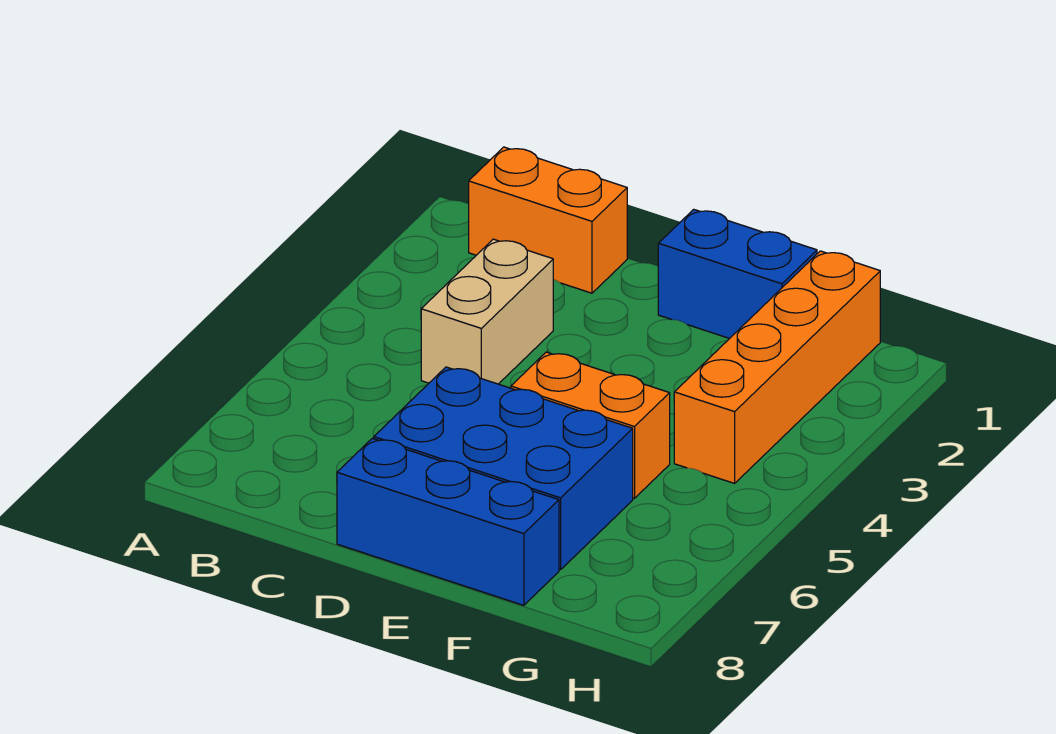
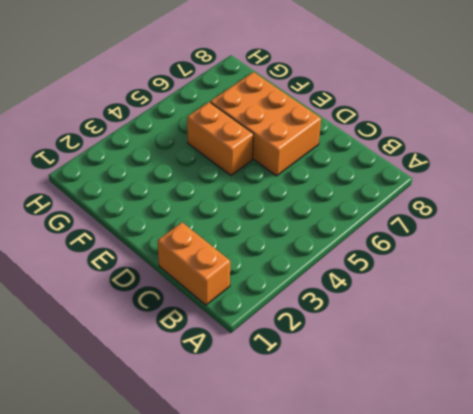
orange 2x3 brick [210,72,321,176] -> blue 2x3 brick [374,367,633,570]
none -> tan 1x2 brick [421,239,553,384]
none -> blue 1x3 brick [337,438,559,605]

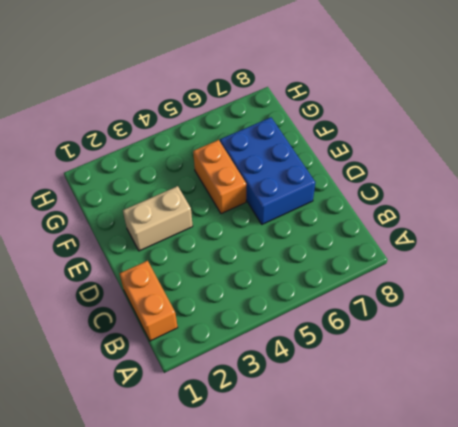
tan 1x2 brick [123,186,193,251] -> tan 1x2 brick moved to [421,239,553,384]
none -> blue 1x3 brick [337,438,559,605]
none -> blue 1x2 brick [658,209,817,339]

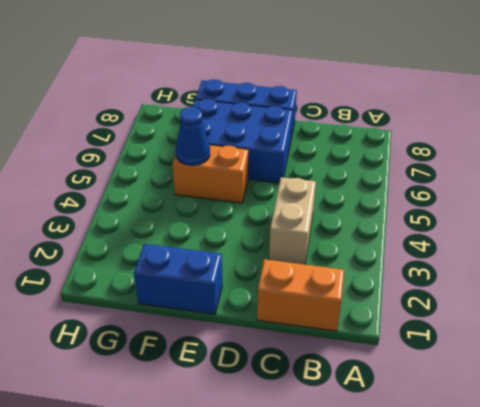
blue 1x1 cone [176,107,210,165] -> none
none -> orange 1x4 brick [674,251,880,483]

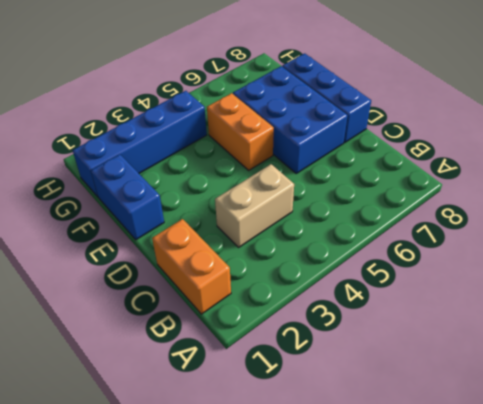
blue 1x4 brick [73,91,207,197] -> orange 1x4 brick [674,251,880,483]

